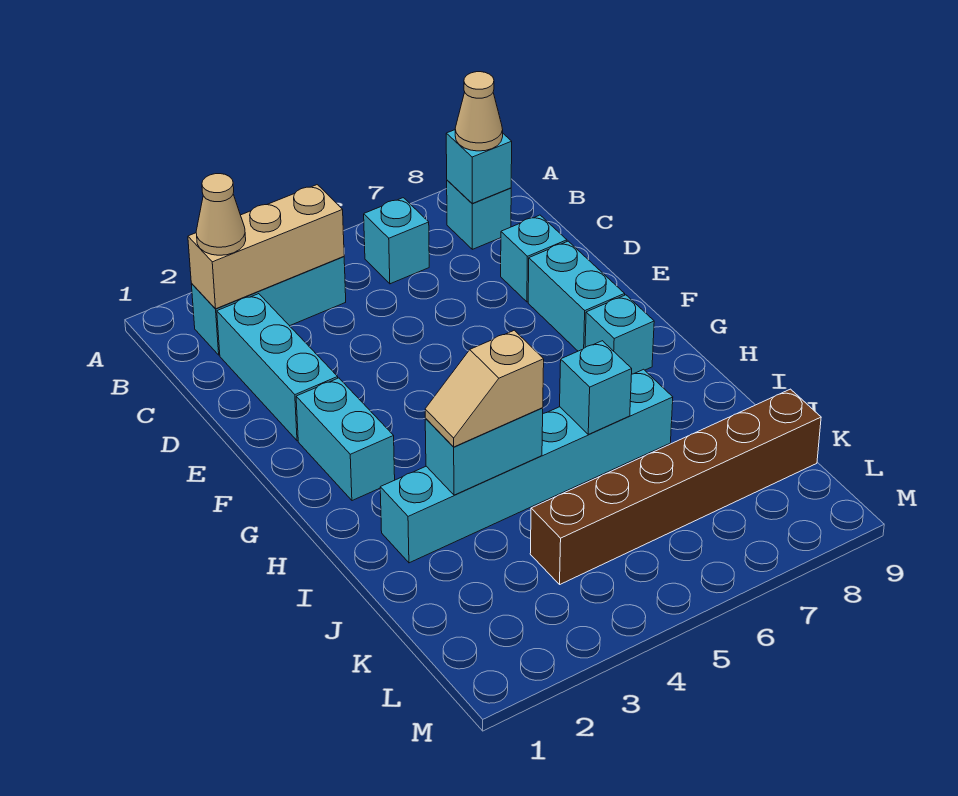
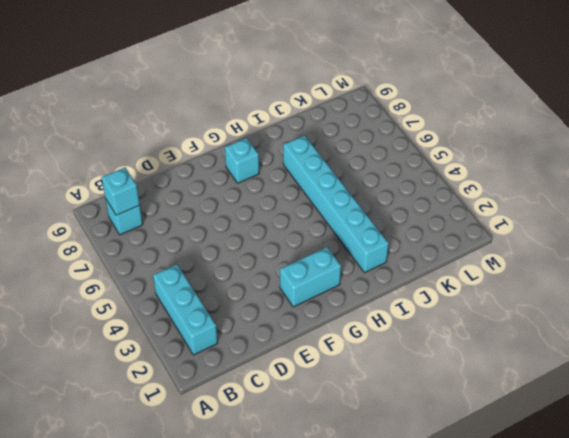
none -> cyan 1x1 brick [364,198,429,284]
none -> cyan 1x3 brick [217,294,338,441]
none -> cyan 1x1 brick [501,215,567,302]

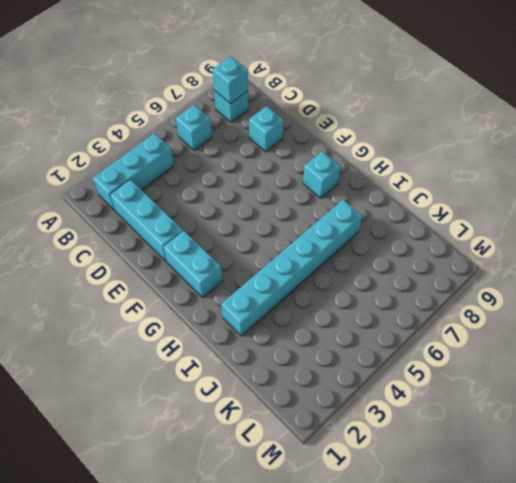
none -> cyan 1x2 brick [528,241,625,351]
none -> brown 1x6 brick [530,389,821,584]
none -> tan 1x3 brick [188,185,344,309]

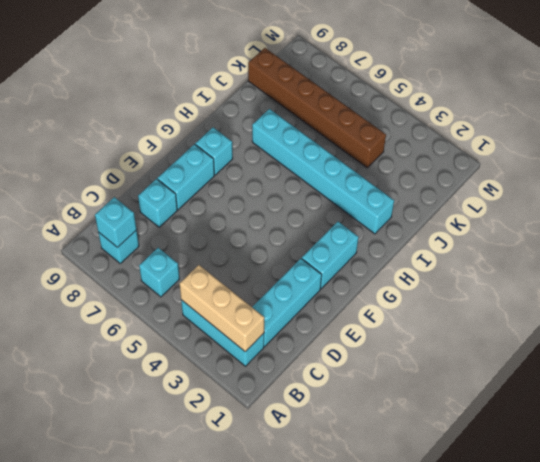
none -> cyan 1x2 brick [425,408,543,495]
none -> cyan 1x1 brick [560,341,632,434]
none -> tan 1x1 cone [196,174,246,255]

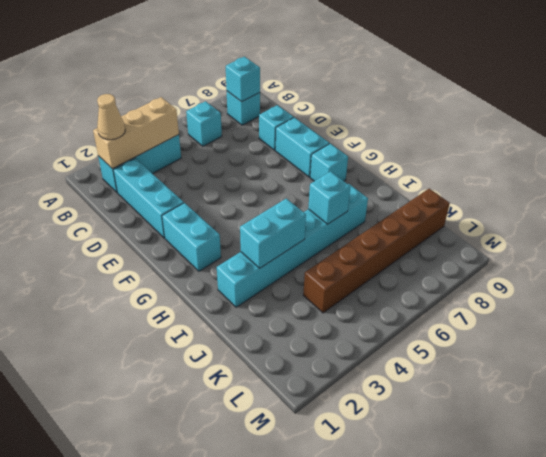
none -> tan 1x1 cone [455,72,503,151]
none -> tan 1x2 slope [425,330,544,447]

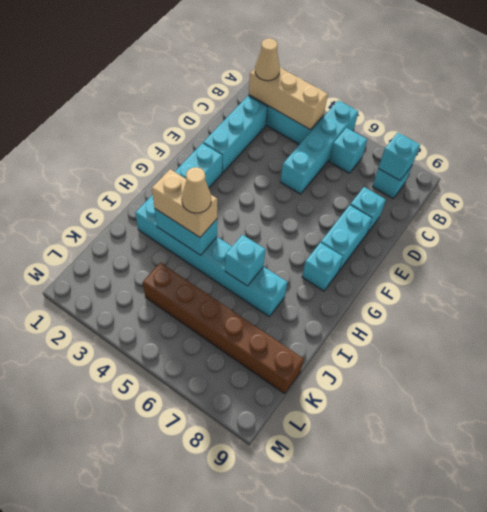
cyan 1x4 brick [280,100,358,194] -> none
tan 1x2 brick [152,169,217,237] -> tan 1x2 slope [425,330,544,447]
tan 1x1 cone [182,167,211,213] -> tan 1x1 cone moved to [455,72,503,151]

